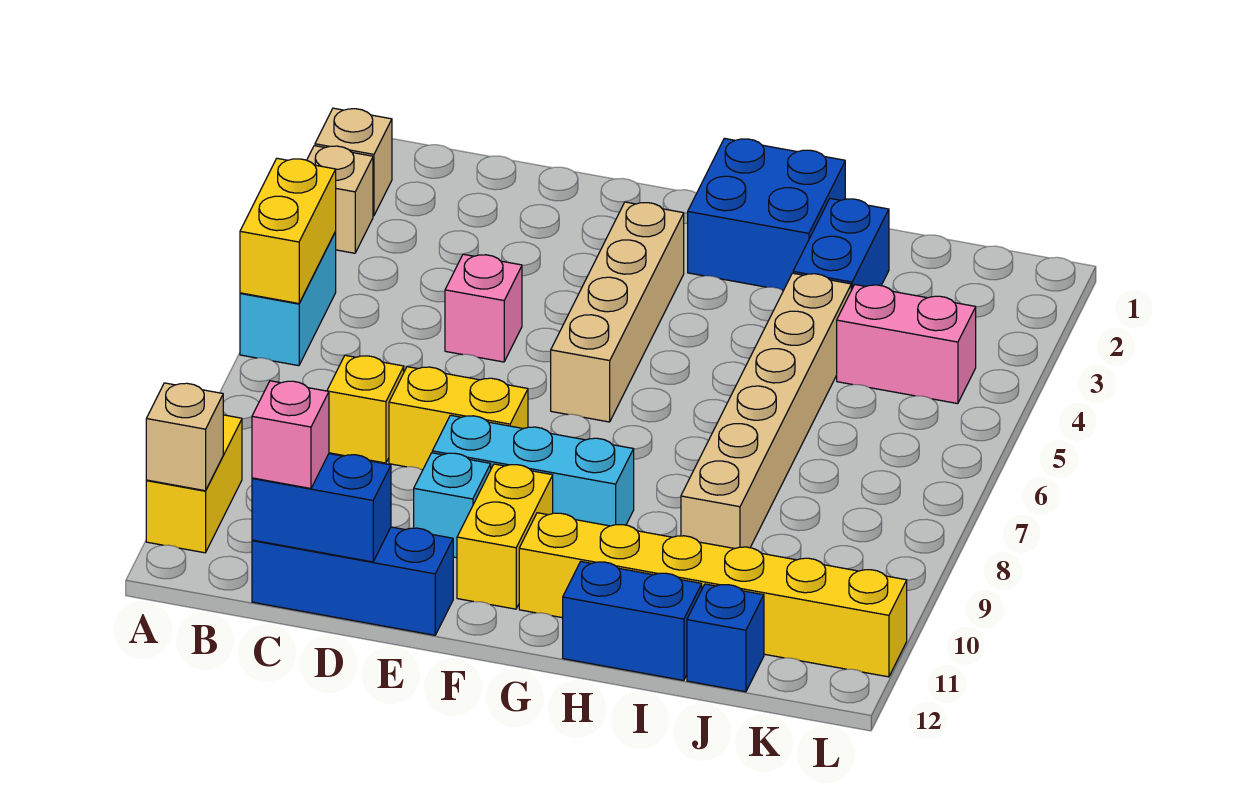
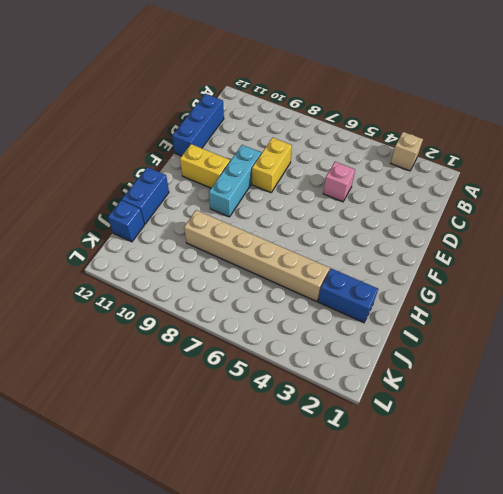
none -> tan 1x1 brick [315,108,392,216]
none -> cyan 1x2 brick [240,231,336,366]
none -> yellow 1x2 brick [146,415,242,553]

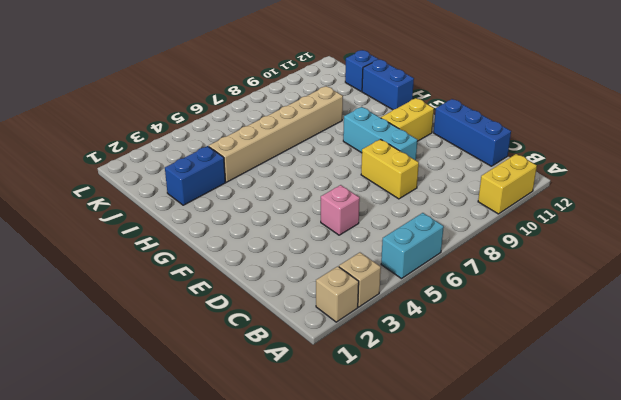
none -> yellow 1x1 brick [327,355,404,463]
none -> cyan 1x1 brick [414,453,491,558]
none -> tan 1x4 brick [551,202,684,422]

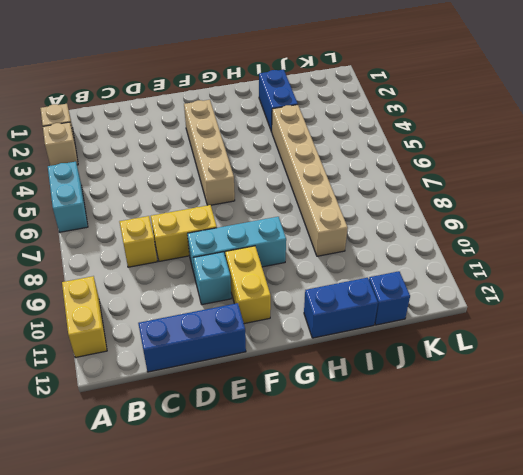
none -> pink 1x1 brick [445,254,522,362]
none -> blue 2x2 brick [688,138,845,290]
none -> yellow 1x6 brick [519,513,907,677]

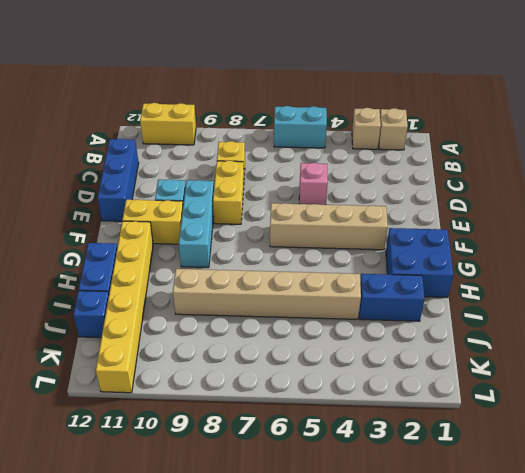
none -> pink 1x2 brick [837,285,976,404]
none -> yellow 1x2 brick [240,158,336,303]
none -> tan 1x1 brick [146,383,223,491]

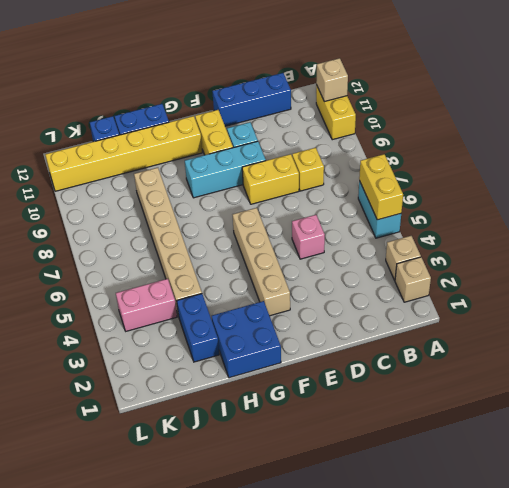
none -> blue 1x2 brick [252,454,391,562]
none -> pink 1x1 brick [252,381,329,489]

